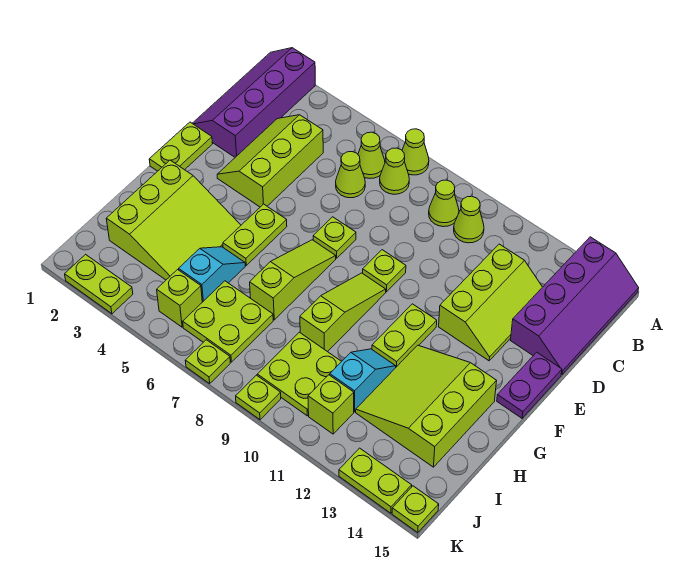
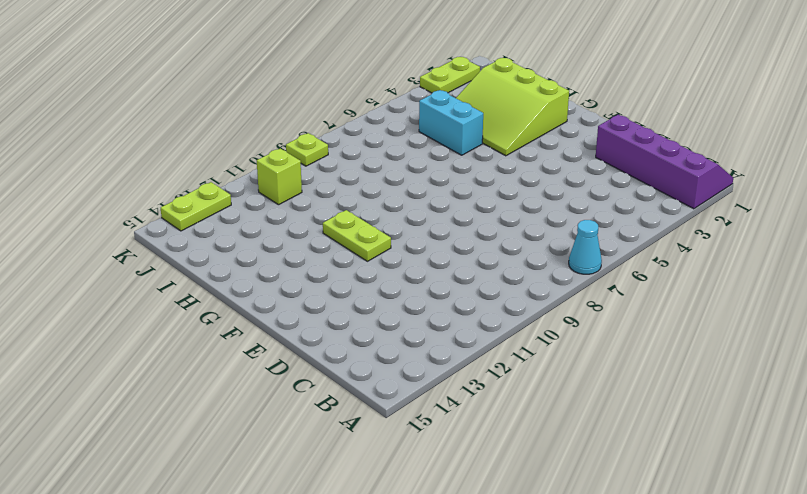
cyan 1x1 cone [569,220,602,274] -> lime 1x1 cone [402,129,429,175]
cyan 1x2 brick [419,90,483,155] -> cyan 1x2 slope [179,247,245,302]
none -> purple 2x4 slope [510,237,639,375]
none -> lime 1x1 cone [358,132,385,178]
none -> lime 1x1 cone [380,148,409,194]
none -> lime 1x1 cone [429,180,459,227]

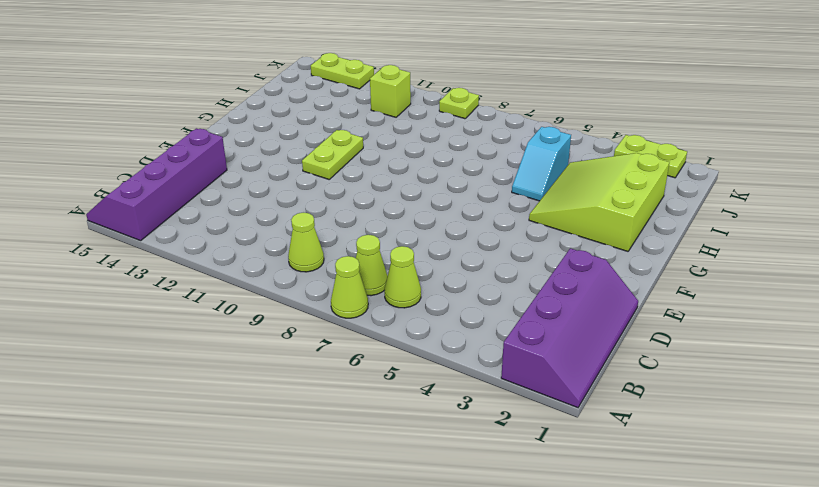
none -> lime 1x1 cone [454,196,484,243]
none -> lime 2x3 slope [217,115,323,207]
none -> lime 1x1 cone [336,152,365,198]
none -> lime 2x3 slope [439,244,542,361]

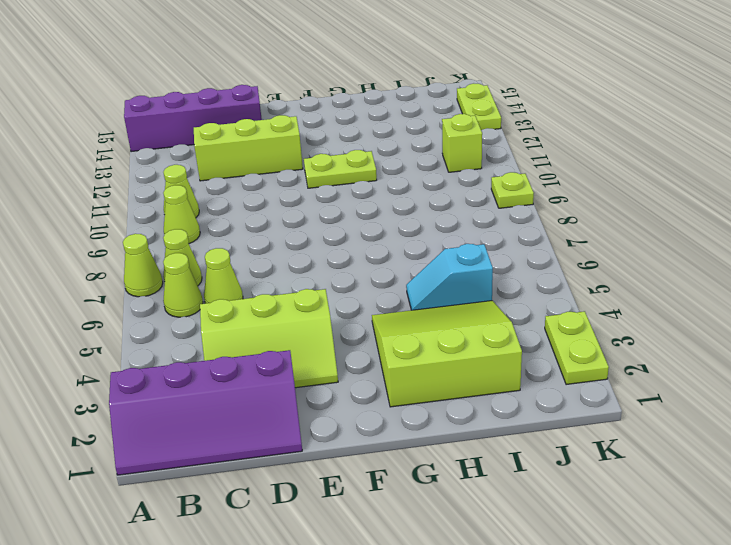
none -> lime 1x2 plate [149,122,212,171]
none -> lime 1x1 plate [313,217,356,258]
none -> lime 1x1 plate [363,250,406,292]
none -> purple 1x2 plate [497,352,562,418]

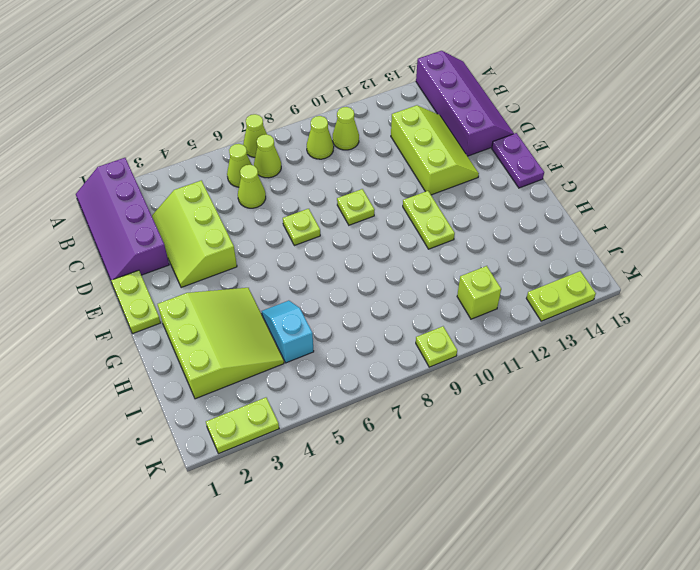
none -> lime 1x2 plate [223,204,287,265]
none -> lime 1x3 slope [250,240,336,320]
none -> lime 1x3 slope [300,273,386,352]
none -> lime 3x3 slope [356,345,496,467]

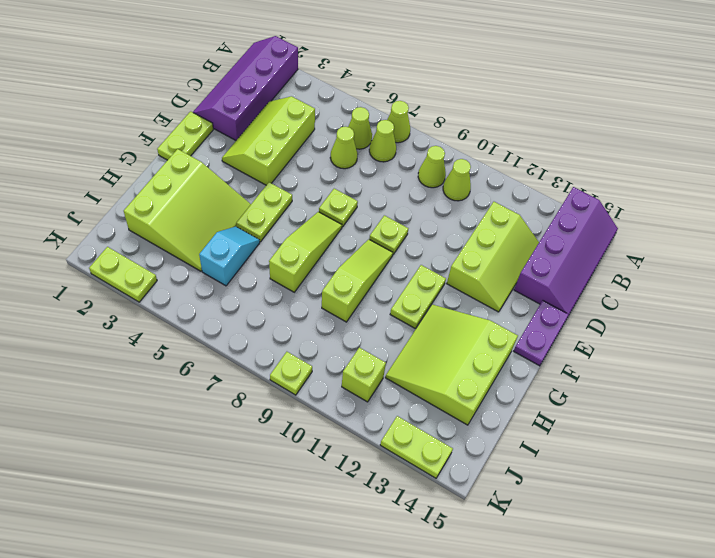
none -> cyan 1x2 slope [330,349,396,412]
none -> lime 2x2 plate [183,281,273,362]
none -> lime 2x2 plate [257,332,342,416]
none -> lime 1x1 brick [157,270,202,327]

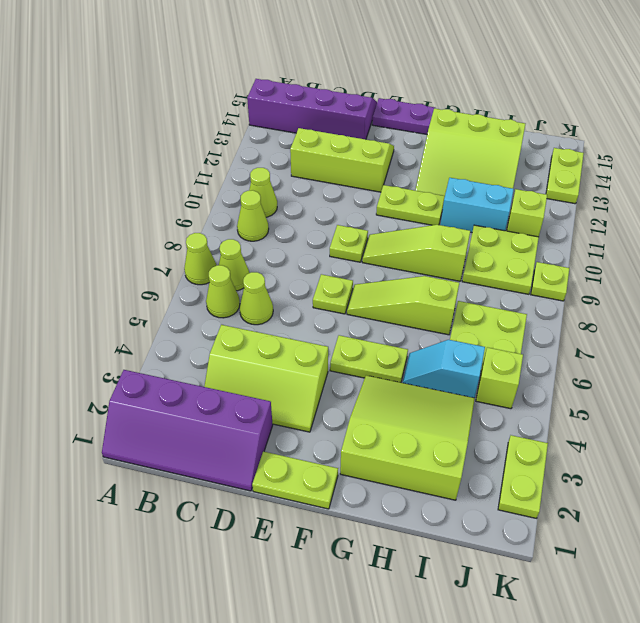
cyan 1x2 brick [440,178,514,232] -> cyan 1x2 slope [330,349,396,412]
none -> lime 1x1 plate [185,340,230,384]
none -> lime 1x1 plate [392,486,439,533]

